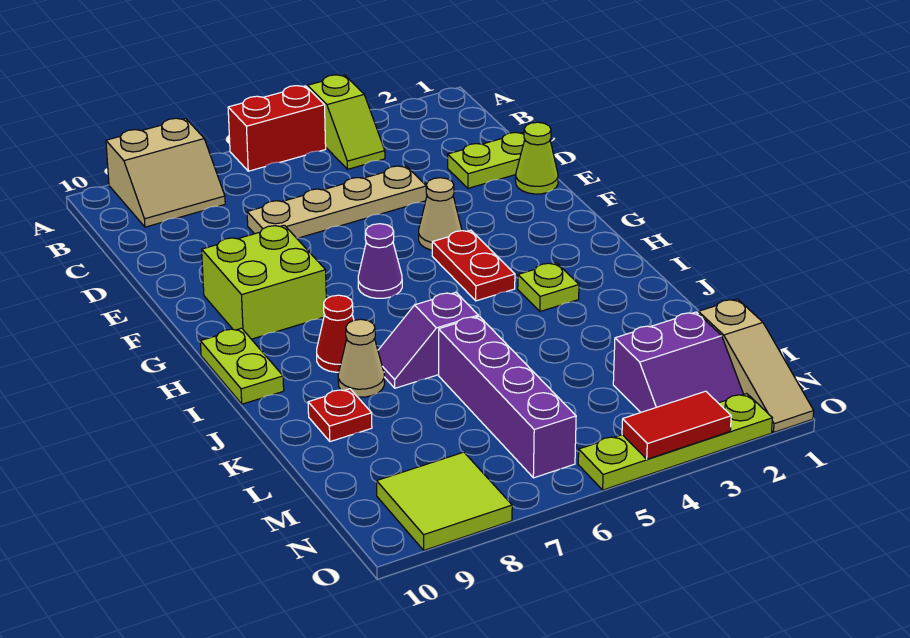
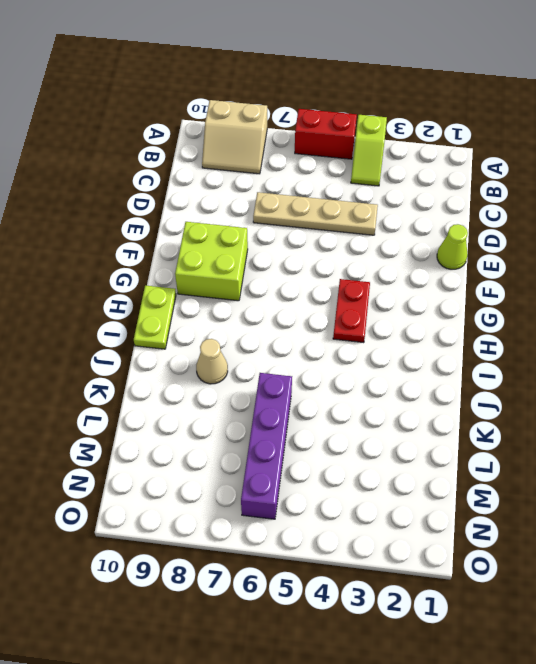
none -> lime 1x2 plate [448,132,525,188]
none -> tan 1x1 cone [419,178,462,250]
none -> purple 1x1 cone [358,224,402,298]

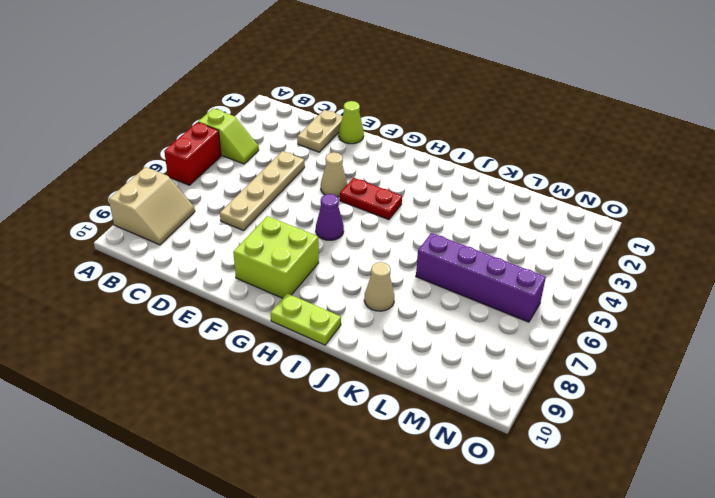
tan 1x2 plate [297,110,343,152] -> lime 1x2 plate [448,132,525,188]
none -> lime 1x1 plate [518,263,579,311]
none -> red 1x1 cone [317,295,354,372]
none -> purple 1x2 slope [378,292,478,388]

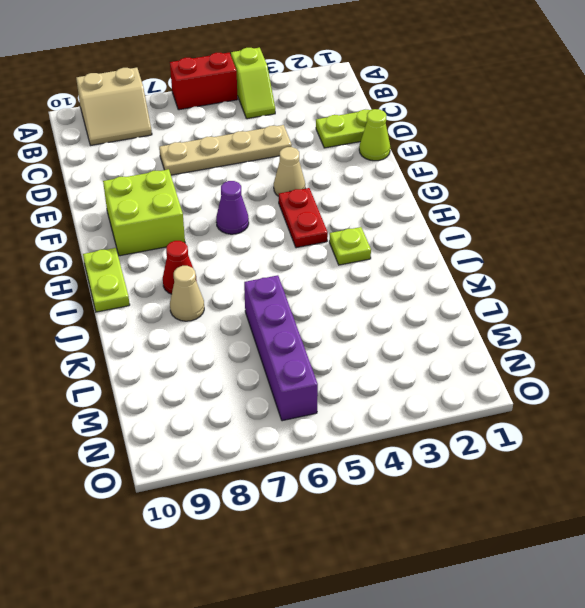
none -> purple 1x2 slope [378,292,478,388]
none -> red 1x1 plate [308,389,372,442]
none -> tan 1x3 slope [698,299,814,432]

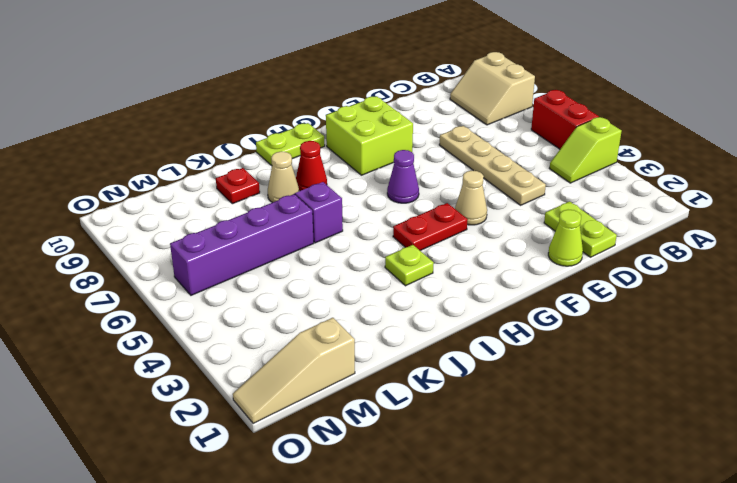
none -> purple 2x2 slope [613,312,744,412]
none -> lime 2x2 tile [377,452,512,550]
none -> lime 1x4 plate [578,394,772,490]

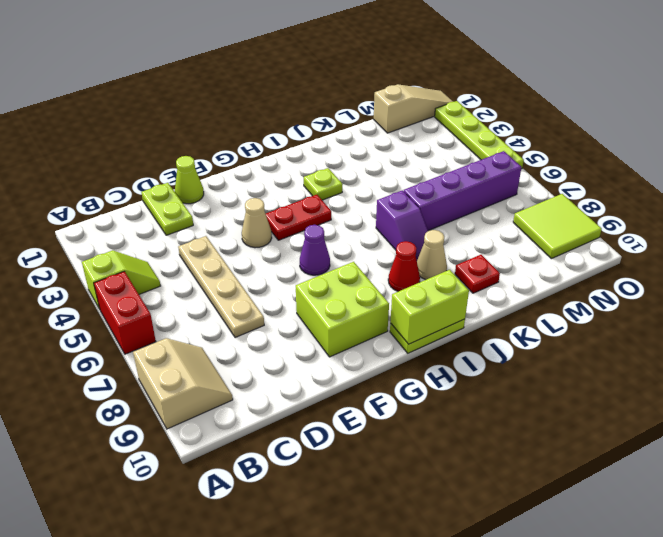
lime 1x2 brick [390,270,469,344] -> none
none -> purple 2x2 slope [613,312,744,412]
none -> red 1x2 tile [622,391,731,459]

